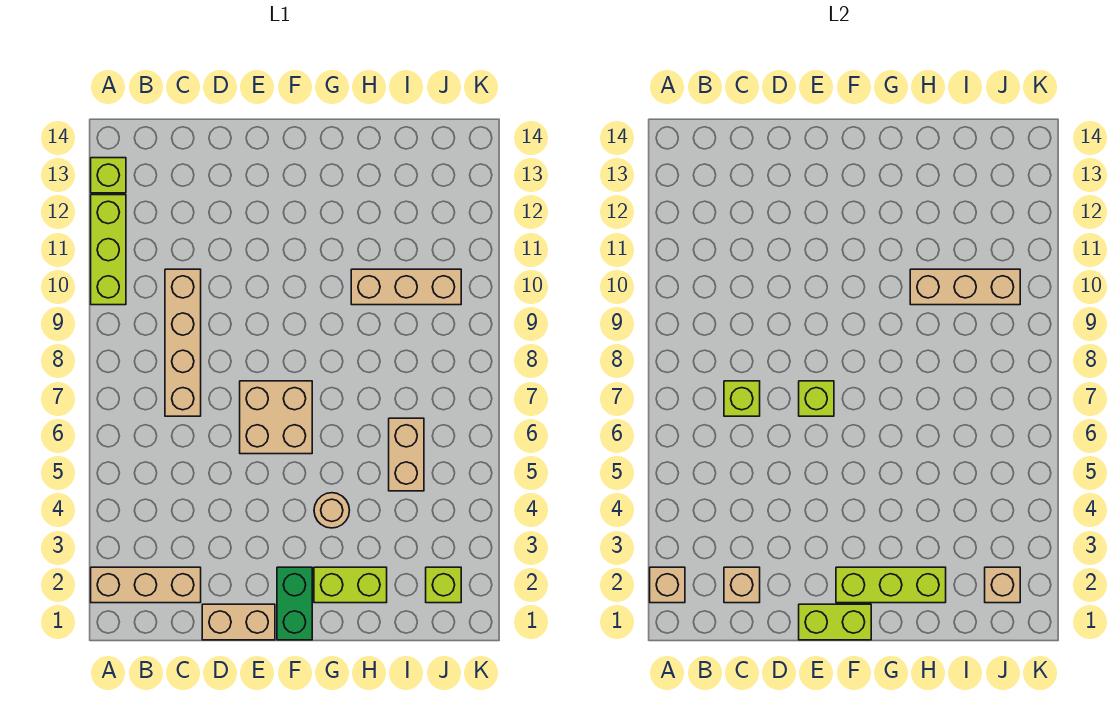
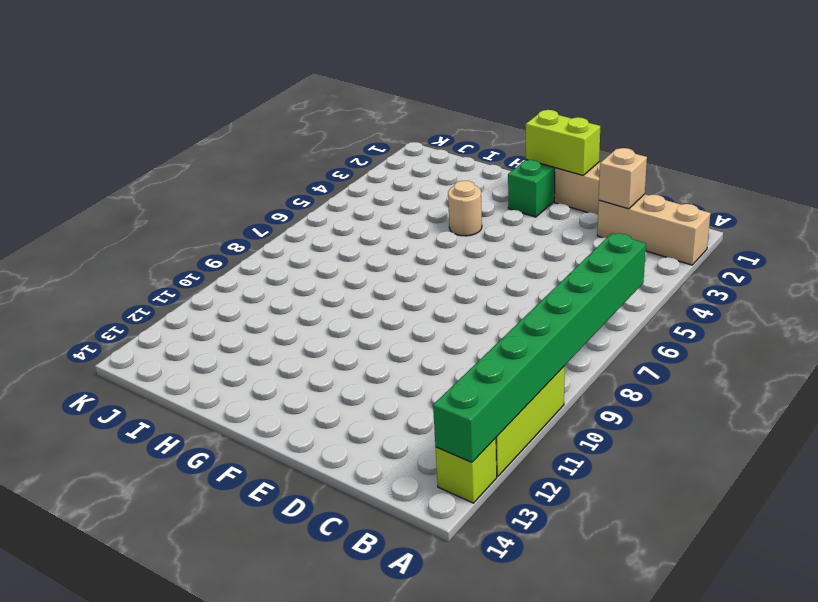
green 1x8 brick [433,233,646,462] -> none
none -> tan 1x4 brick [165,269,201,416]
none -> tan 2x2 brick [240,381,312,454]
none -> lime 1x2 brick [314,567,387,603]

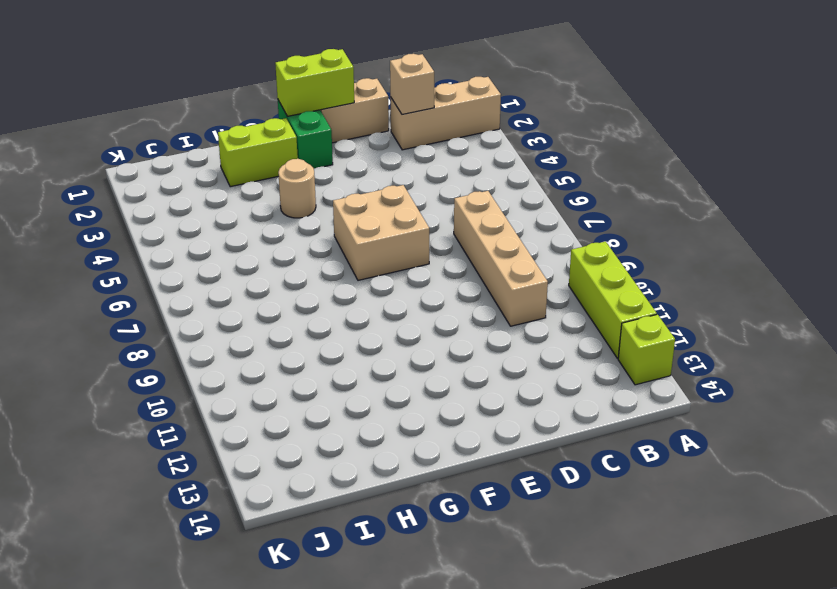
none -> tan 1x3 brick [351,269,461,305]
none -> tan 1x2 brick [389,418,424,491]
none -> lime 1x1 brick [426,567,461,603]

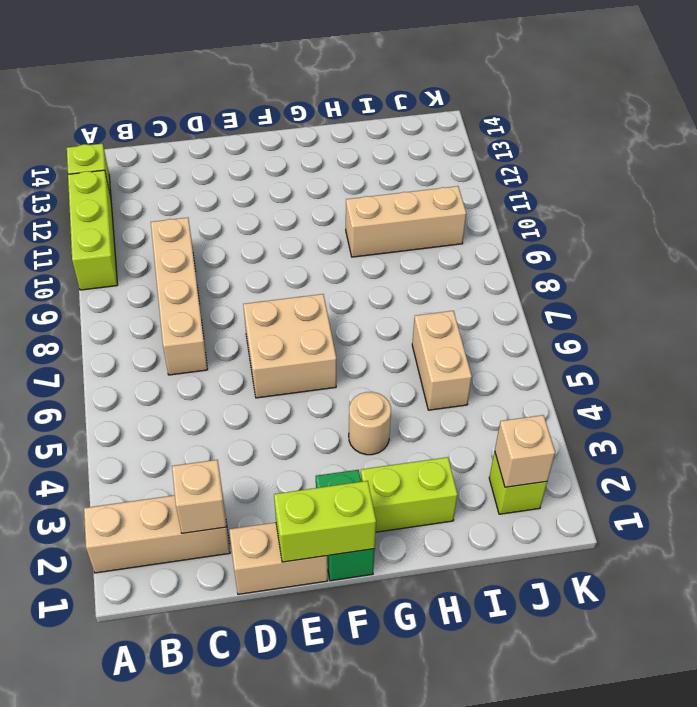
none -> tan 1x1 brick [650,567,685,603]
none -> lime 1x1 brick [724,381,760,416]
none -> lime 1x1 brick [799,381,834,416]

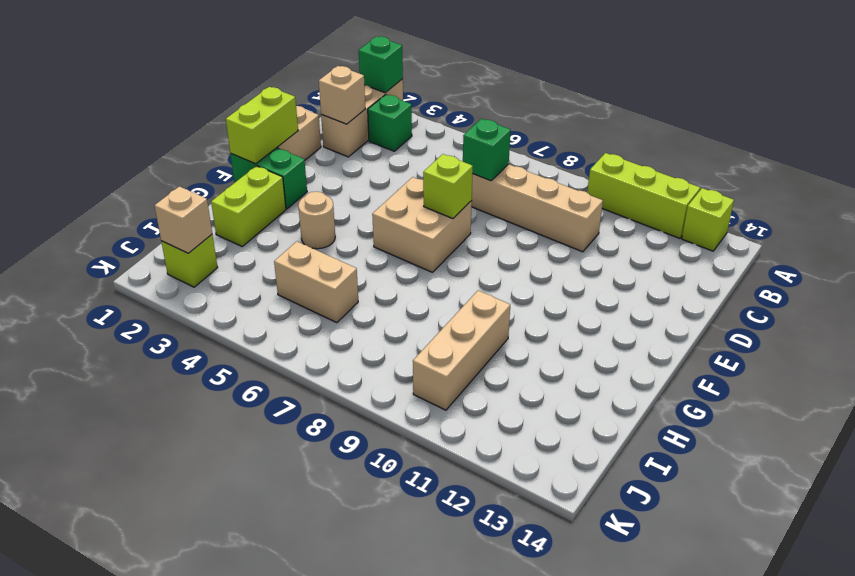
green 1x1 brick [359,36,403,93] -> tan 1x1 brick [650,567,685,603]
green 1x1 brick [368,95,412,151] -> none
green 1x1 brick [463,119,511,181] -> lime 1x1 brick [724,381,760,416]
none -> lime 1x3 brick [836,567,946,603]
none -> tan 1x3 brick [910,269,1020,305]

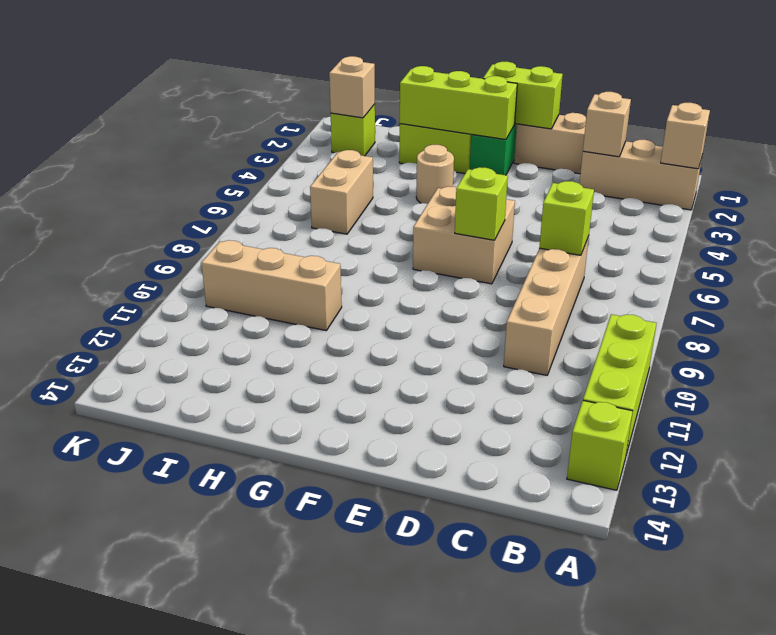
none -> tan 1x3 brick [910,269,1020,305]

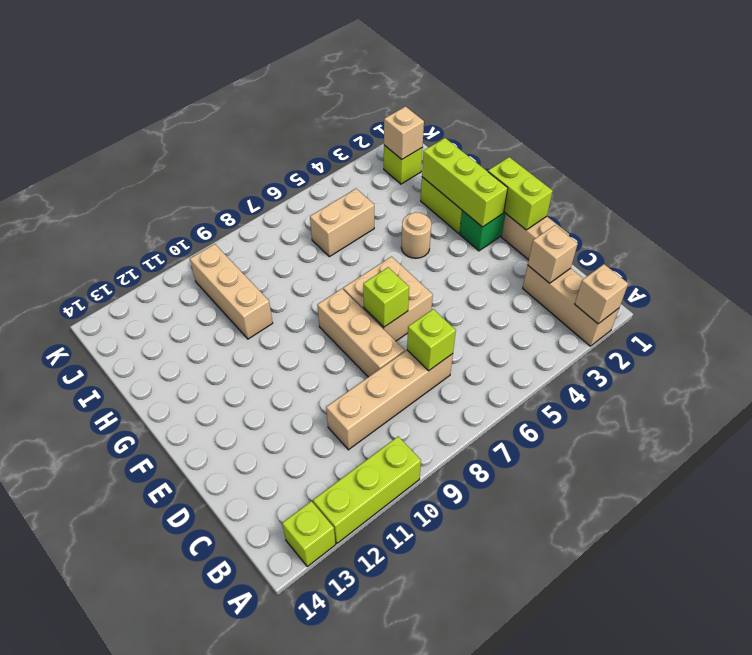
tan 1x3 brick [317,289,405,377] -> tan 1x3 brick moved to [910,269,1020,305]

